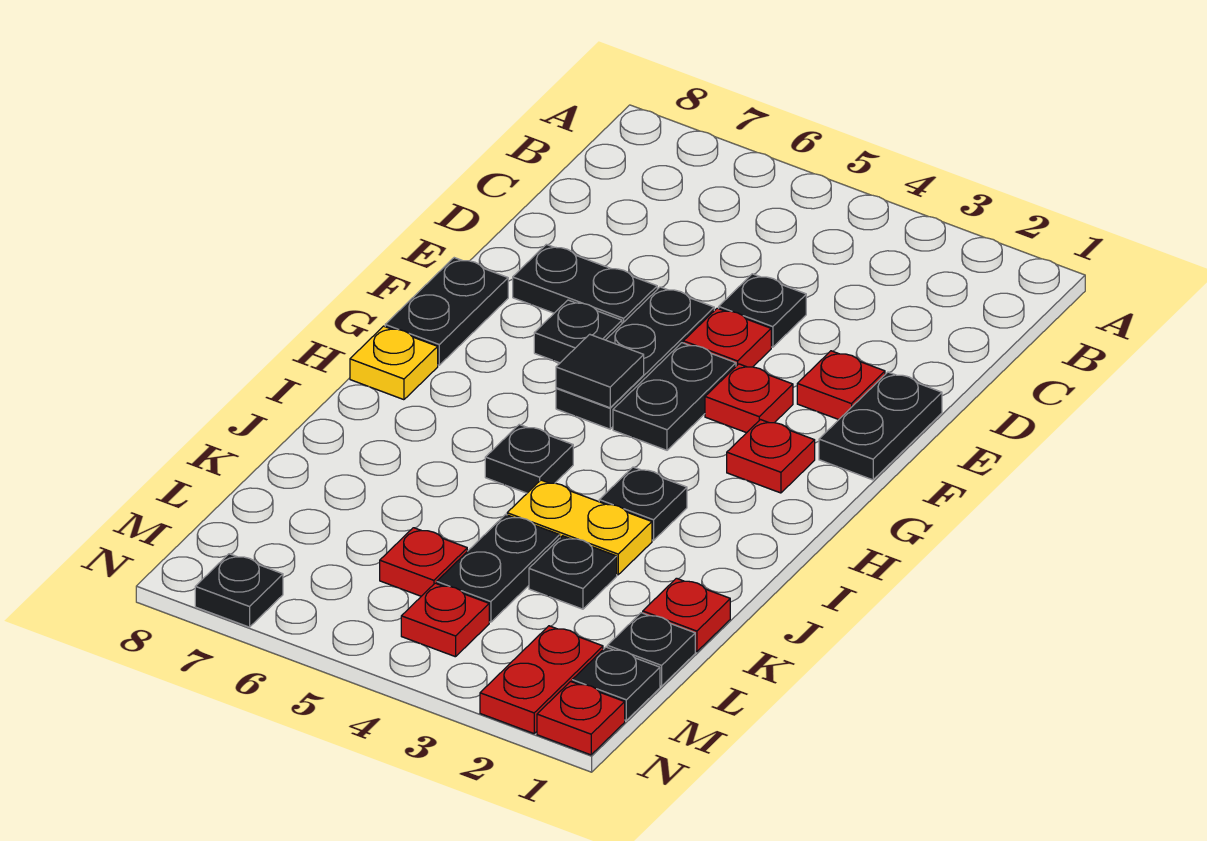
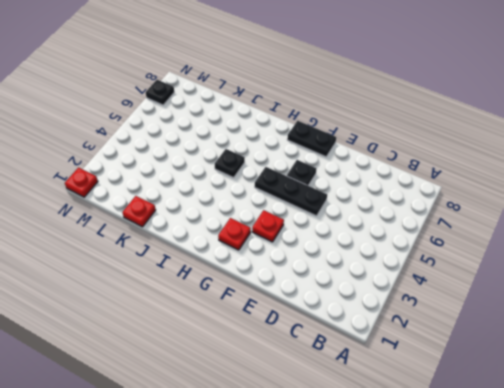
none -> black 1x1 plate [719,274,806,347]
none -> black 1x2 plate [819,372,942,480]
none -> red 1x1 plate [797,351,885,420]

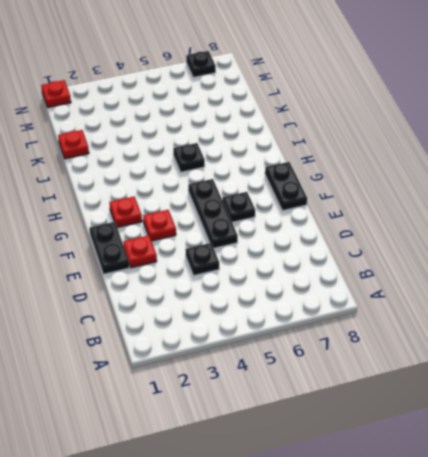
none -> red 1x1 plate [683,308,771,367]
none -> black 1x2 plate [513,244,657,323]
none -> black 1x2 plate [613,343,736,450]

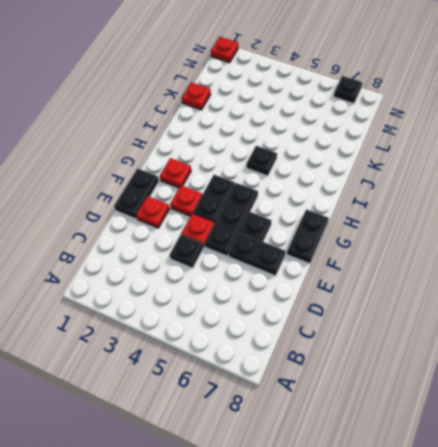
none -> yellow 1x1 plate [350,326,438,400]
none -> black 1x1 plate [599,467,687,540]
none -> yellow 1x2 plate [507,480,652,575]

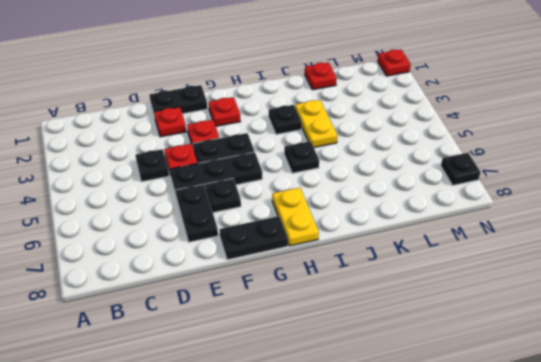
yellow 1x2 plate [272,188,319,246] -> yellow 1x1 plate [350,326,438,400]
none -> black 1x1 plate [529,536,617,609]
none -> black 1x2 plate [437,515,560,622]
none -> black 1x1 plate [607,613,695,686]

